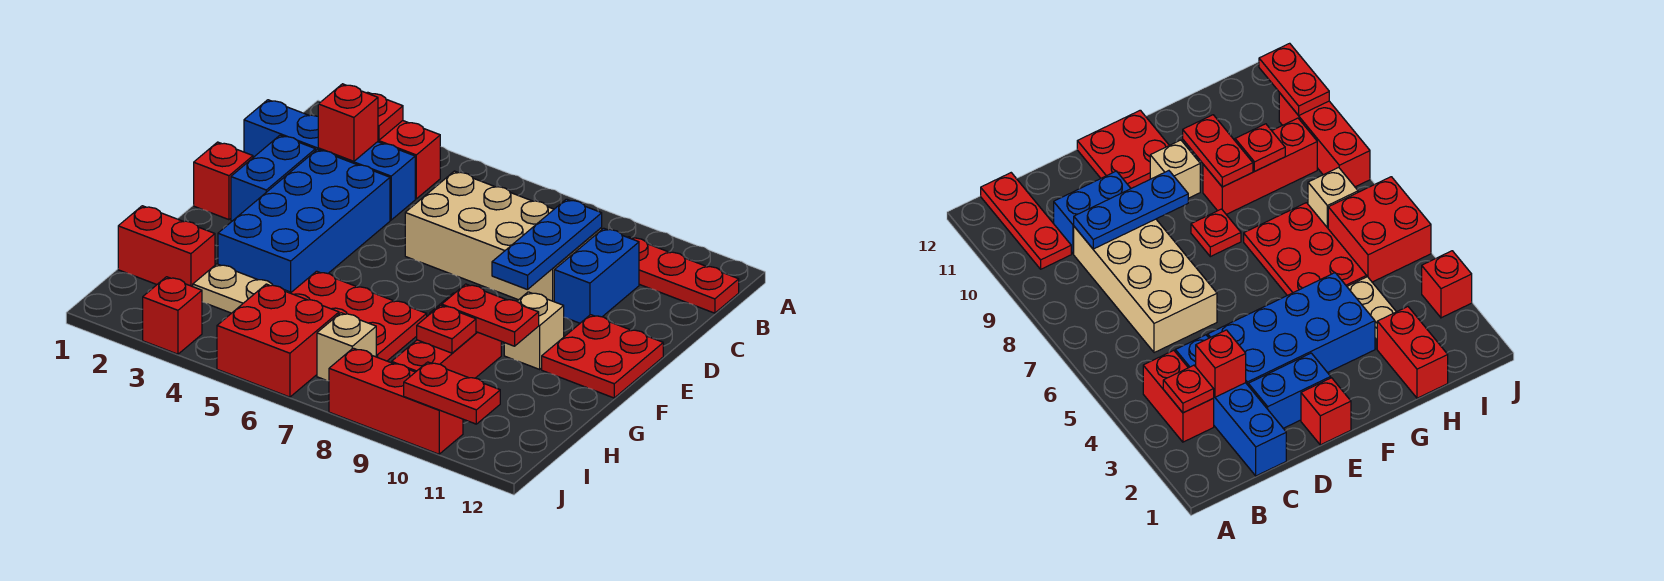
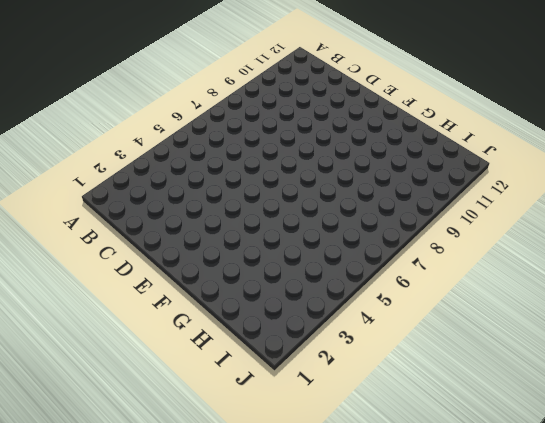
none -> red 1x2 brick [378,121,440,199]
none -> red 1x3 plate [628,237,739,313]
none -> blue 1x4 brick [244,100,415,220]

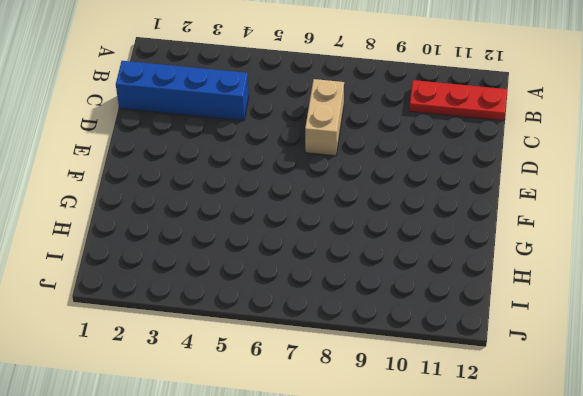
tan 1x2 brick [305,79,344,156] -> tan 2x4 brick [405,171,602,302]
none -> red 1x2 brick [378,121,440,199]
none -> blue 1x2 brick [554,228,639,323]
none -> blue 1x2 brick [231,135,315,221]

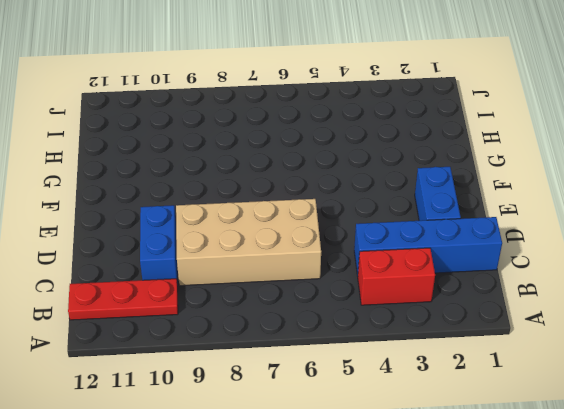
none -> blue 2x4 brick [218,149,390,293]
none -> red 1x1 brick [194,142,253,220]
none -> red 2x2 plate [542,315,663,398]

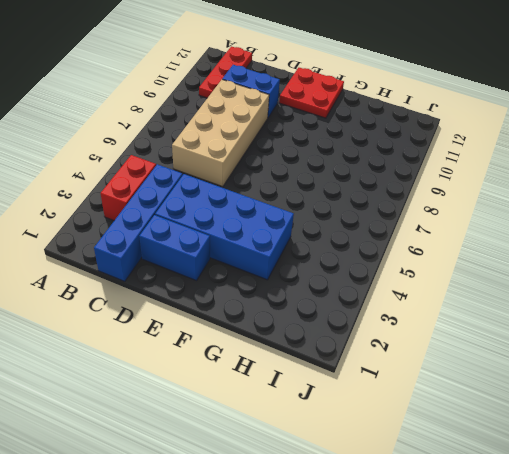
none -> red 1x1 brick [194,142,253,220]
none -> red 1x1 plate [1191,209,1241,257]
none -> tan 1x1 brick [504,292,564,369]

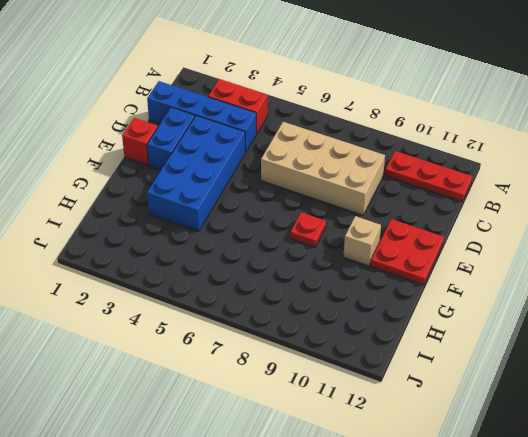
none -> blue 1x2 brick [554,228,639,323]
none -> red 2x3 plate [291,271,427,361]
none -> red 1x3 brick [392,332,501,378]

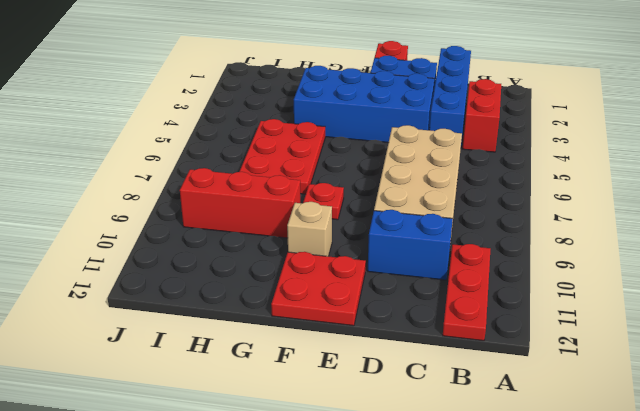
none -> red 1x2 brick [118,206,215,287]
none -> tan 1x2 plate [193,264,290,313]
none -> red 2x2 brick [217,284,339,397]

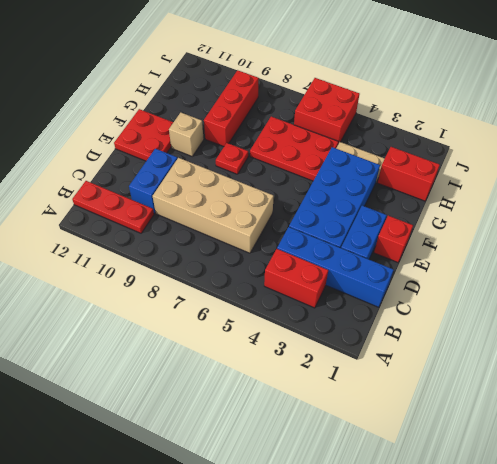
none -> tan 1x1 brick [317,313,376,381]
none -> red 1x1 brick [143,277,202,354]
none -> red 1x3 brick [329,348,463,454]

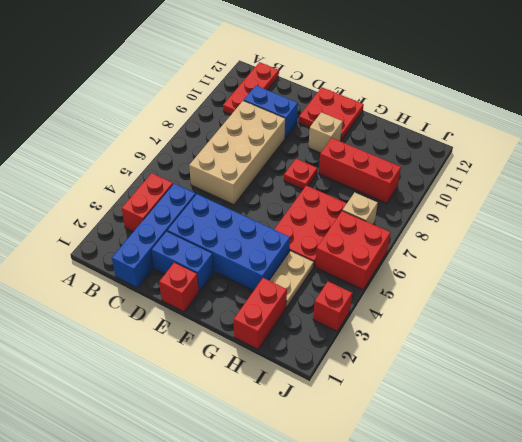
none -> red 1x3 brick [329,348,463,454]
none -> red 1x1 plate [367,92,403,140]
none -> red 1x1 brick [318,84,378,161]

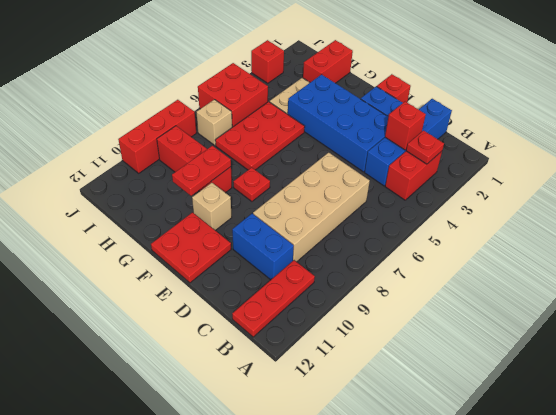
none -> blue 1x3 plate [492,199,602,290]
none -> red 1x1 plate [417,305,476,353]
none -> red 1x2 plate [404,362,500,424]

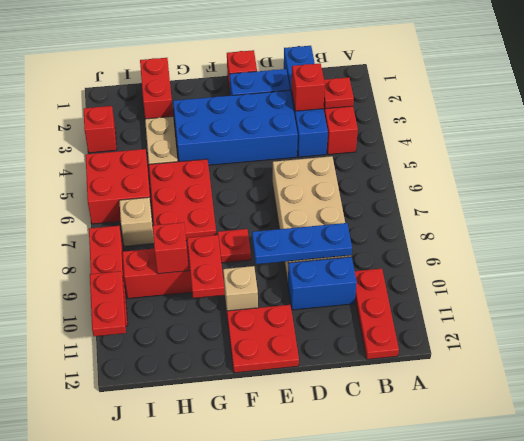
red 1x1 brick [153,222,188,274] -> red 1x1 plate [417,305,476,353]

